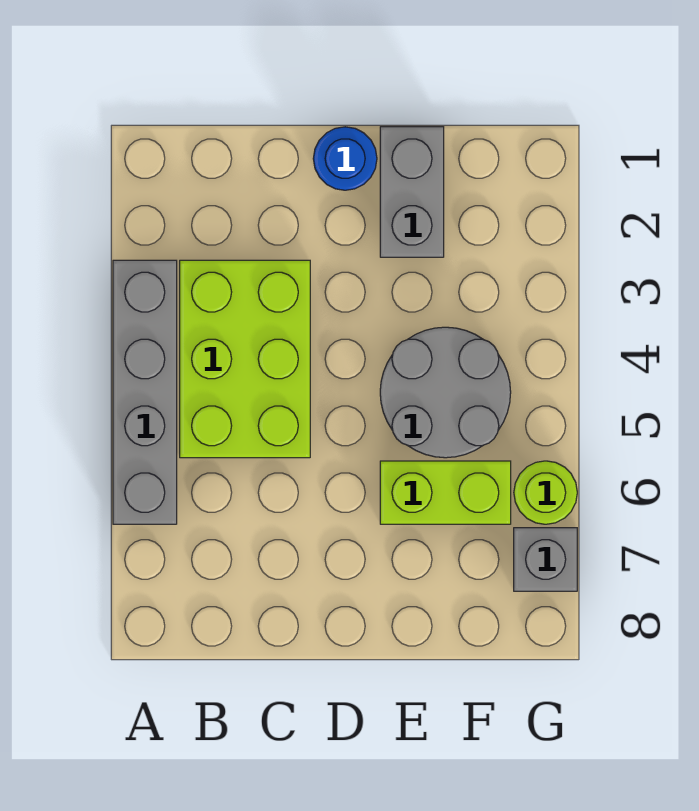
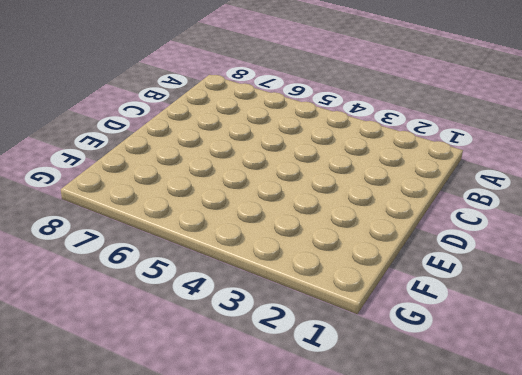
none -> grey 1x4 brick [113,260,177,524]
none -> lime 2x3 brick [180,260,310,458]

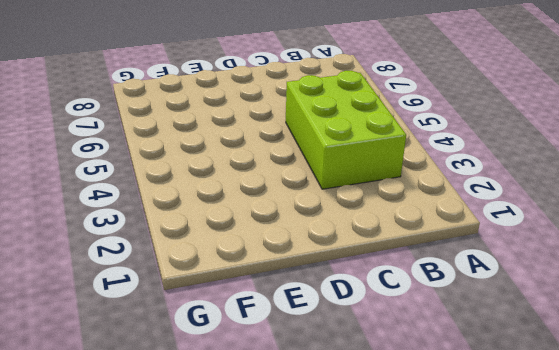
none -> grey 1x4 brick [113,260,177,524]
none -> blue 1x1 round brick [313,127,377,190]

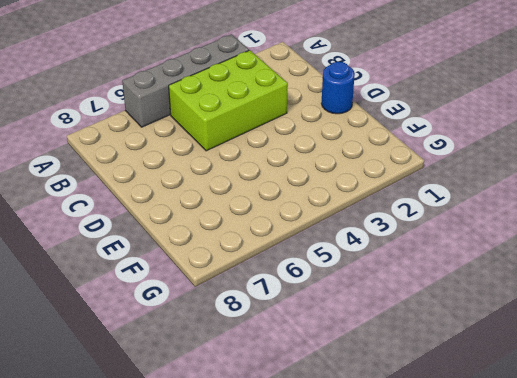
none -> grey 1x2 brick [380,127,444,257]
none -> grey 2x2 round brick [380,327,511,458]

